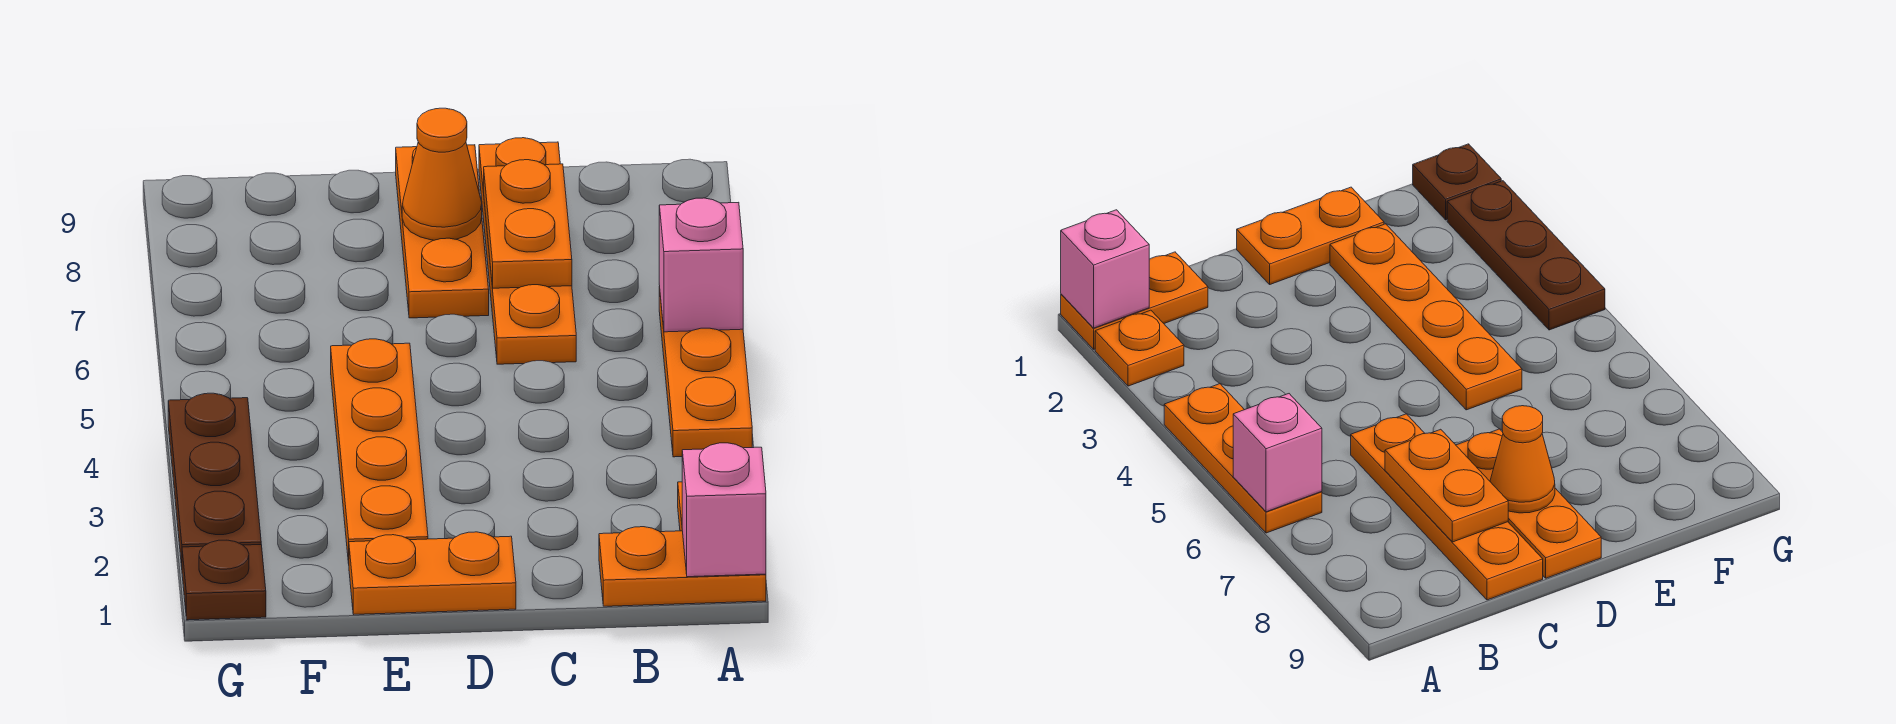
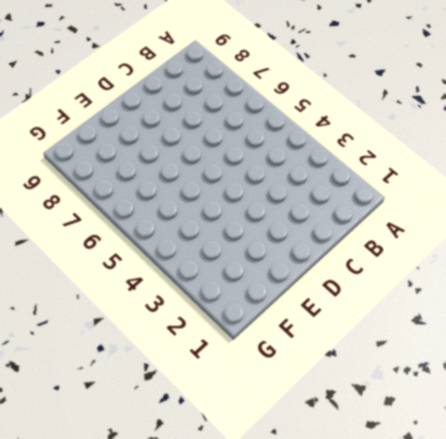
none -> orange 1x2 plate [599,527,766,606]
none -> orange 1x1 plate [1095,310,1184,386]
none -> orange 1x3 plate [659,287,752,457]

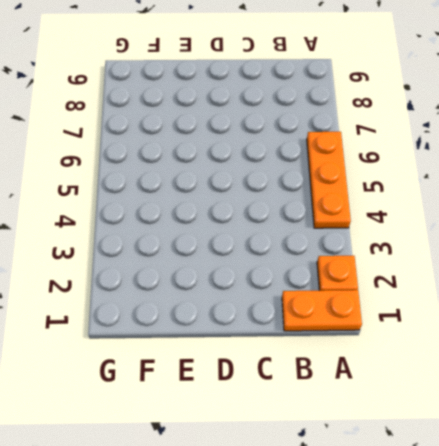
none -> orange 1x4 plate [479,138,576,364]
none -> orange 1x2 plate [349,532,516,614]
none -> orange 1x3 plate [396,145,489,318]

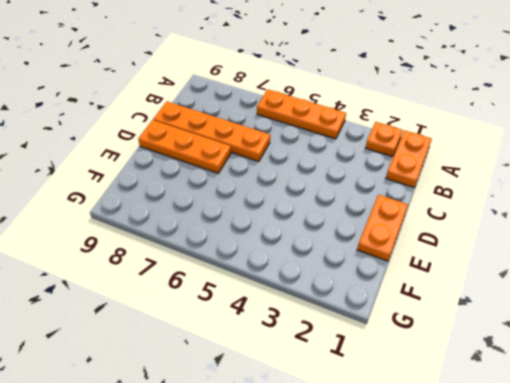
none -> orange 1x4 plate [331,339,428,563]
none -> brown 1x1 plate [182,540,266,620]
none -> brown 1x3 plate [168,393,261,567]

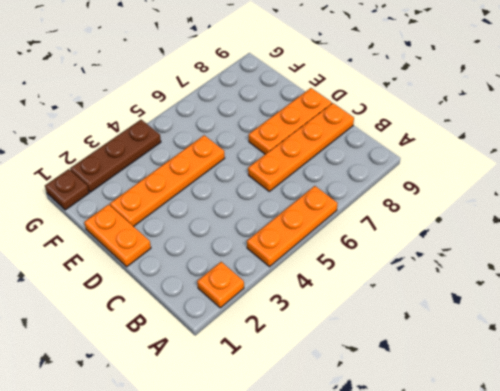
none -> orange 1x2 plate [599,527,766,606]
none -> pink 1x1 brick [682,443,766,577]
none -> pink 1x1 brick [659,198,743,332]

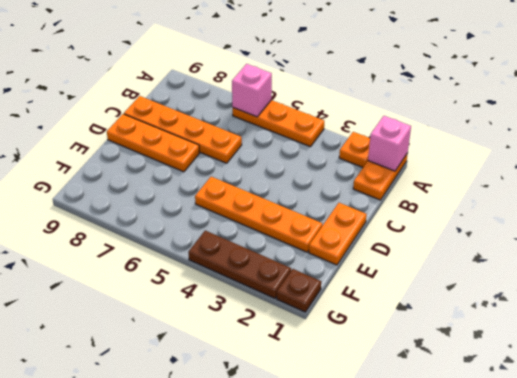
none -> orange 1x2 plate [484,160,572,288]
none -> orange 1x1 cone [402,108,482,240]

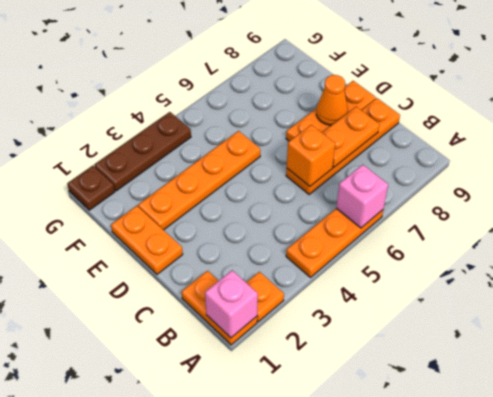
orange 1x1 brick [287,125,335,187] -> none

